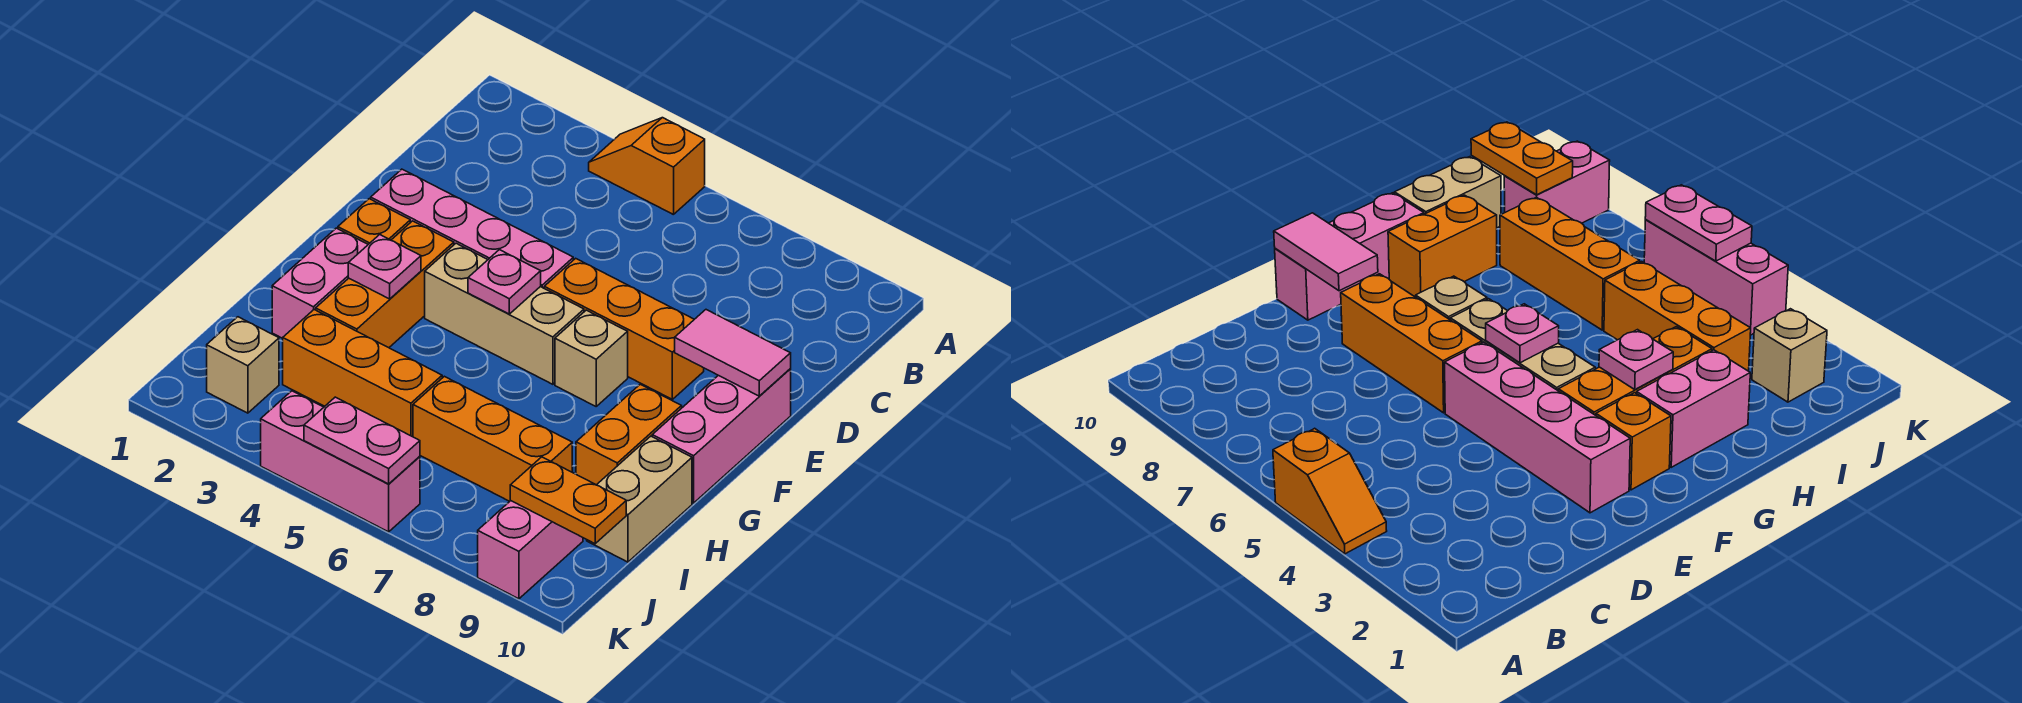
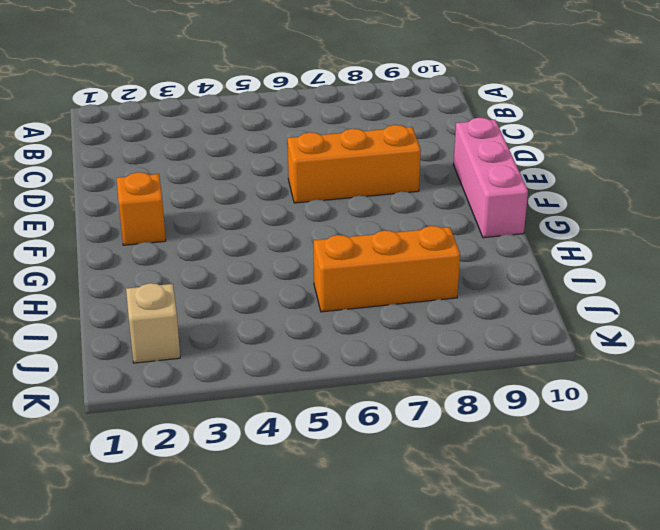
none -> orange 1x2 slope [589,118,705,215]
none -> pink 1x4 brick [371,169,573,288]
none -> orange 1x3 brick [316,221,454,348]

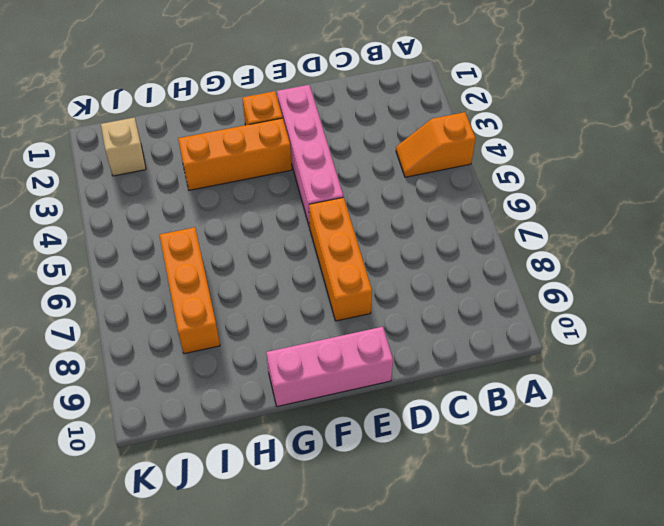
orange 1x2 slope [396,112,476,177] -> orange 1x2 slope turned to [589,118,705,215]
none -> tan 1x3 brick [425,243,584,384]
none -> tan 1x1 brick [555,310,628,406]
none -> pink 1x2 brick [272,228,368,338]

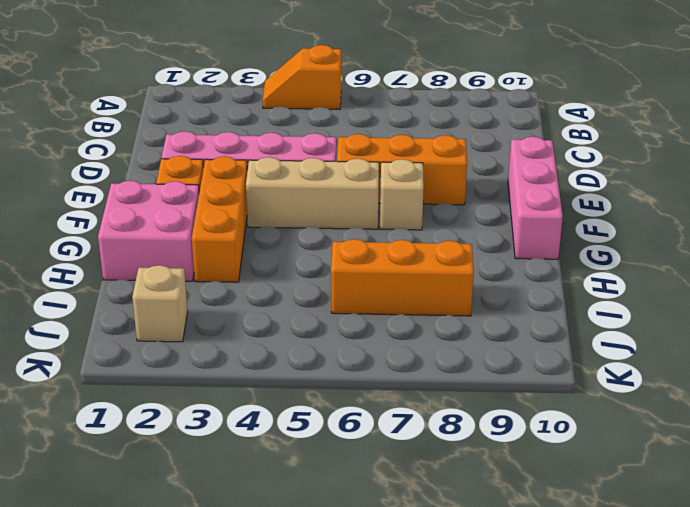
pink 2x2 brick [98,181,199,281] -> pink 1x2 brick [272,228,368,338]
none -> orange 1x2 brick [576,384,682,485]
none -> tan 1x2 brick [587,436,692,562]
none -> orange 1x3 brick [283,310,442,437]

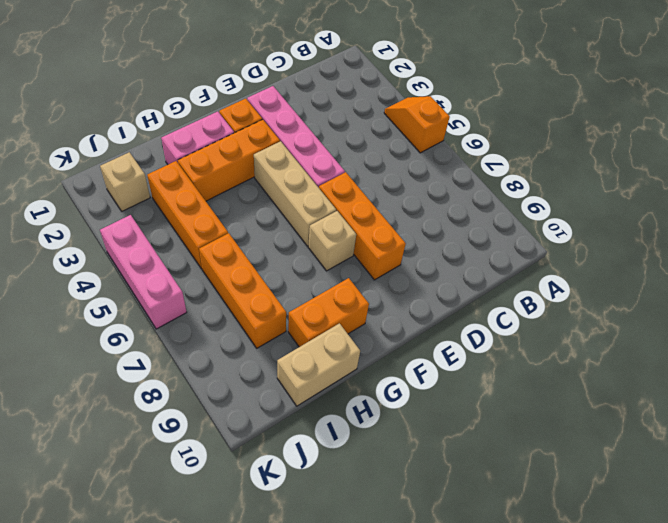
none -> pink 1x3 brick [652,369,791,503]
none -> pink 1x2 brick [478,501,583,599]
none -> pink 1x2 tile [675,310,791,396]

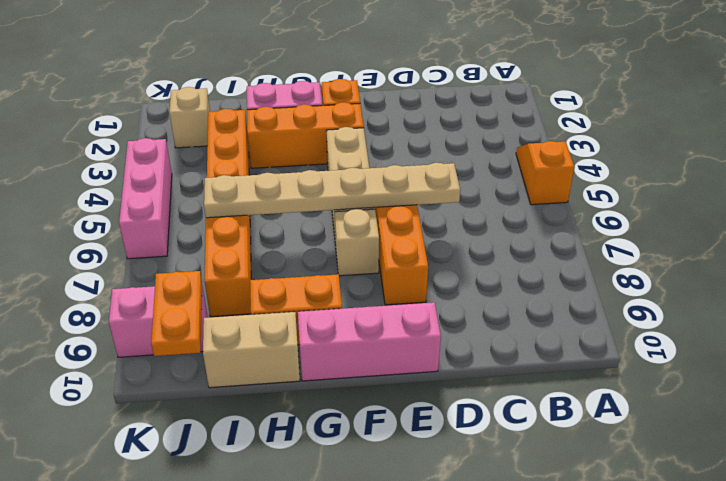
tan 1x6 plate [204,163,460,218] -> none
none -> pink 1x4 brick [371,169,573,288]
none -> pink 1x2 tile [675,310,791,396]
none -> pink 1x1 plate [468,250,541,314]

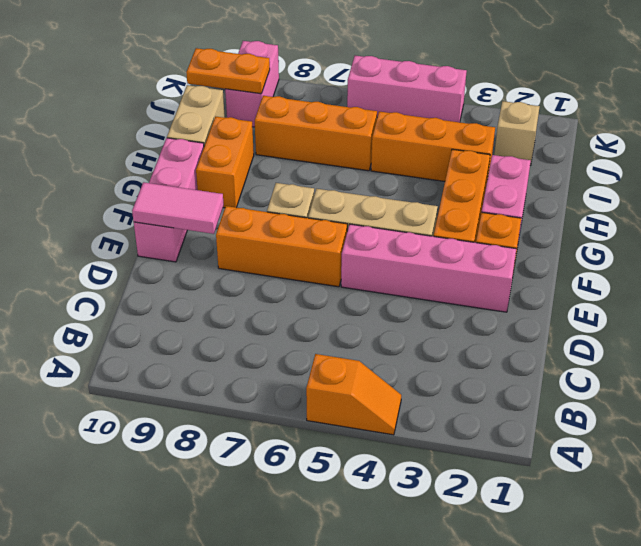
none -> pink 1x1 plate [468,250,541,314]
none -> pink 1x1 plate [348,235,421,299]
none -> pink 1x2 plate [304,397,420,484]

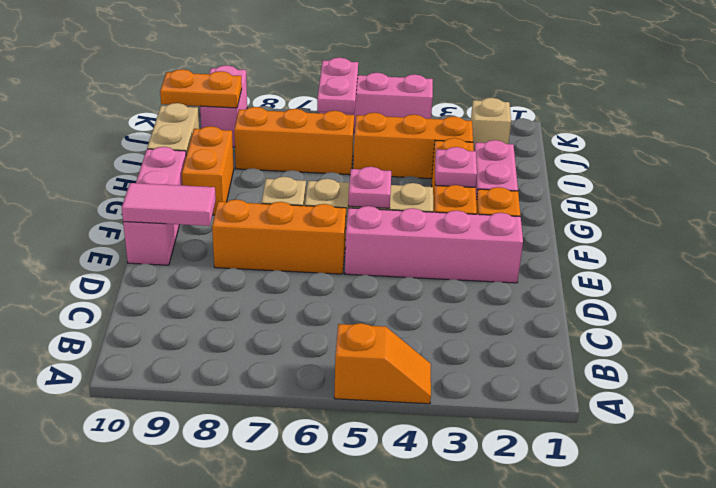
pink 1x2 plate [317,58,358,114] -> pink 1x2 plate turned to [304,397,420,484]

